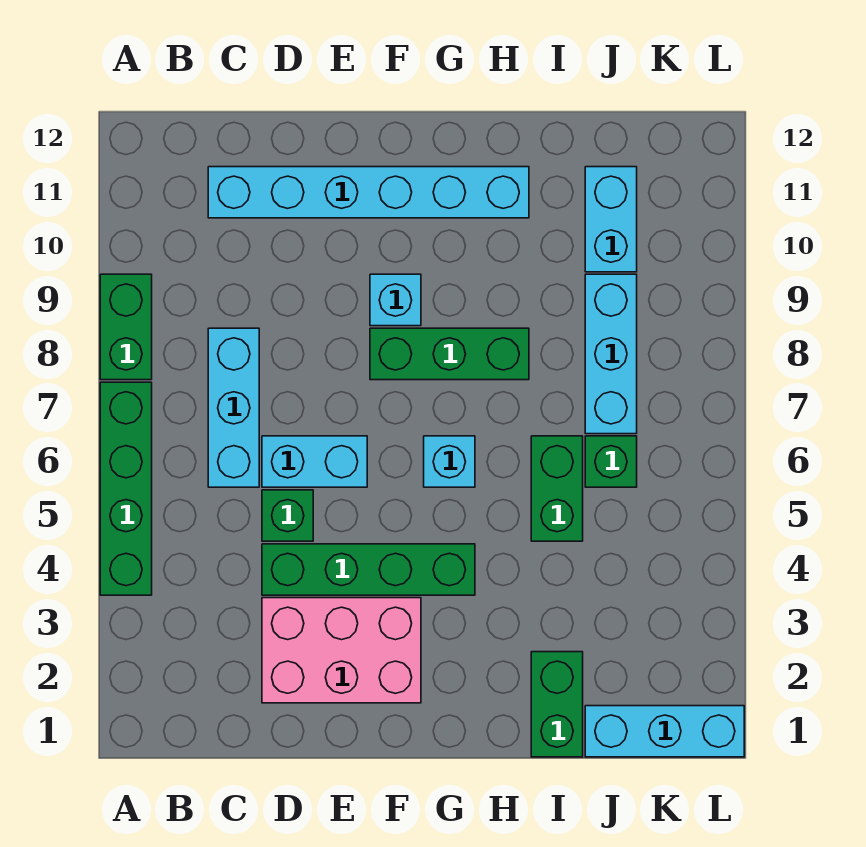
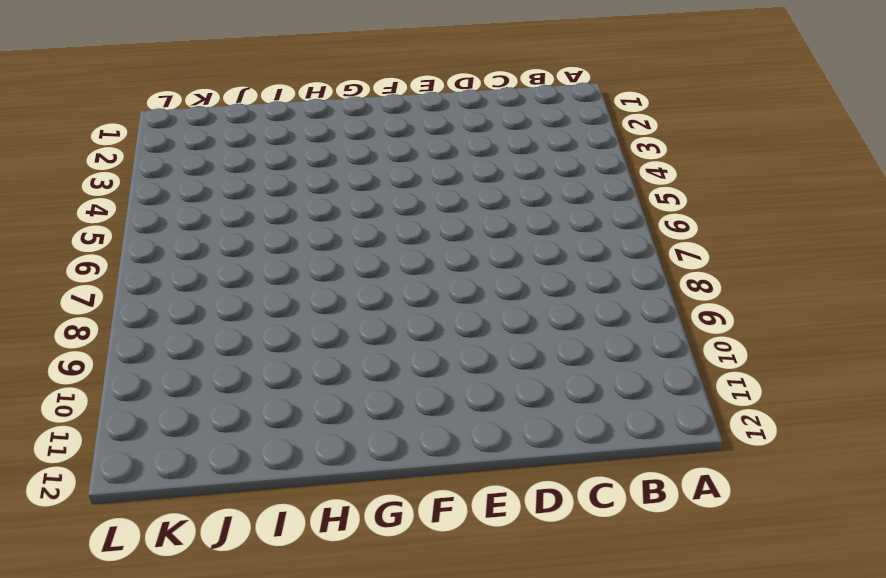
none -> green 1x4 brick [100,382,152,595]
none -> green 1x2 brick [100,274,152,380]
none -> cyan 1x3 brick [208,328,259,487]

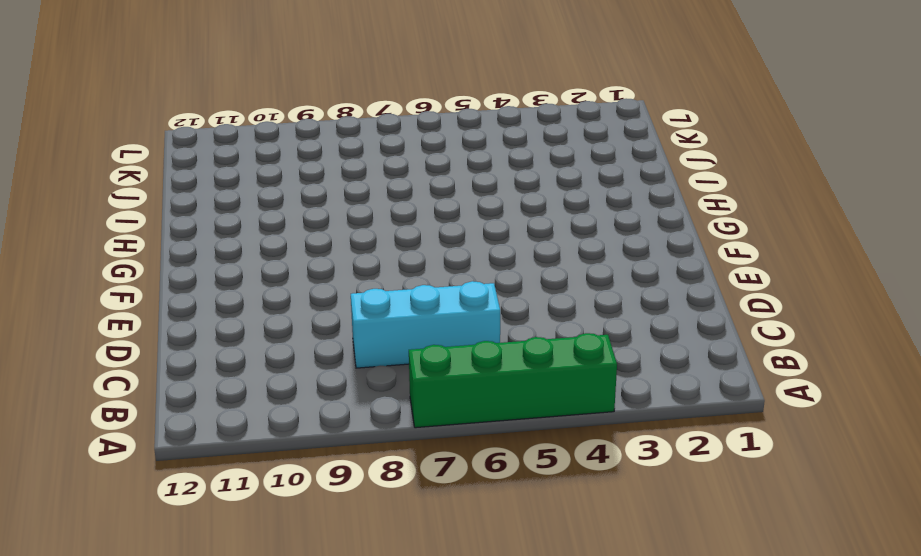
none -> green 1x2 brick [100,274,152,380]
none -> cyan 1x6 brick [208,167,529,218]
none -> pink 2x3 brick [262,598,421,703]

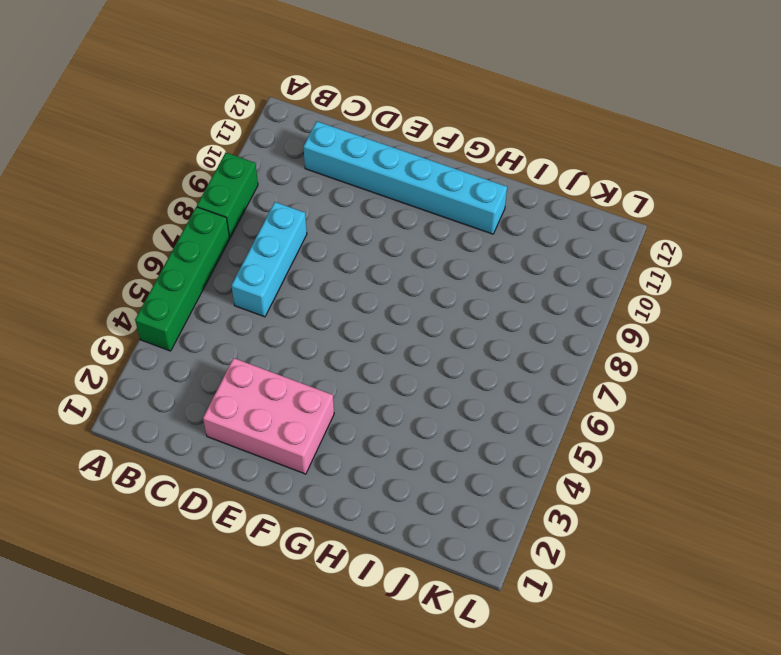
none -> green 1x4 brick [262,544,475,595]
none -> green 1x1 brick [262,490,313,541]
none -> cyan 1x2 brick [262,436,367,487]

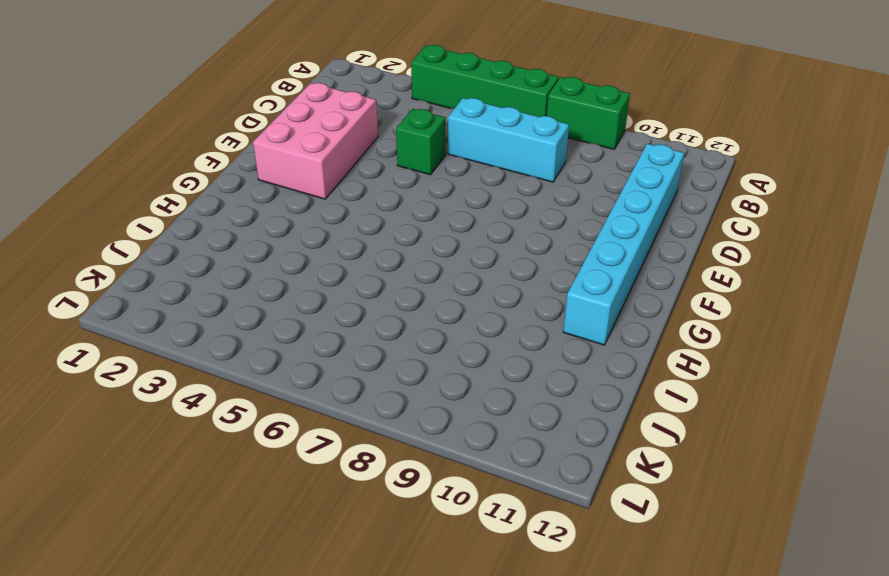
none -> green 1x4 brick [262,544,475,595]
none -> cyan 1x2 brick [262,436,367,487]
none -> green 1x3 brick [370,328,529,380]

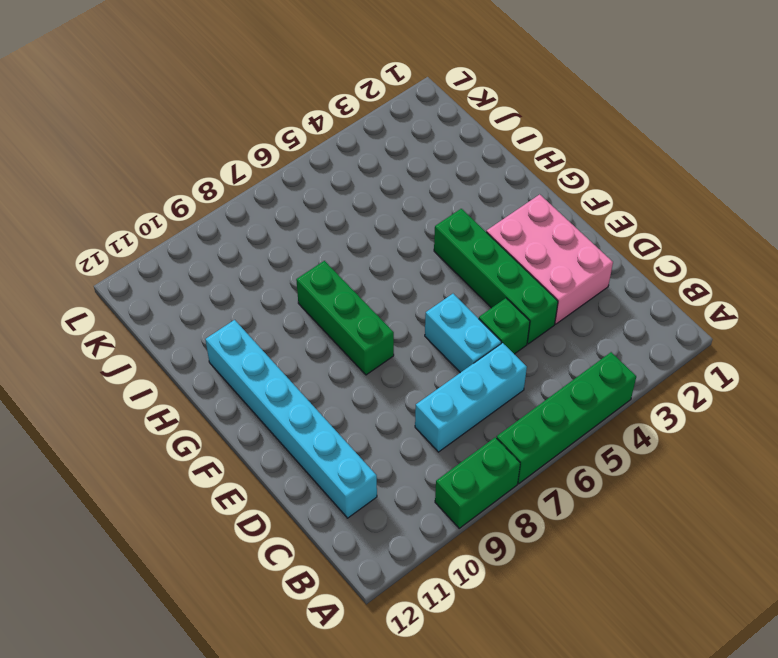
none -> cyan 1x1 brick [370,274,421,326]
none -> cyan 1x1 brick [424,436,475,487]
none -> green 1x2 brick [531,652,583,757]

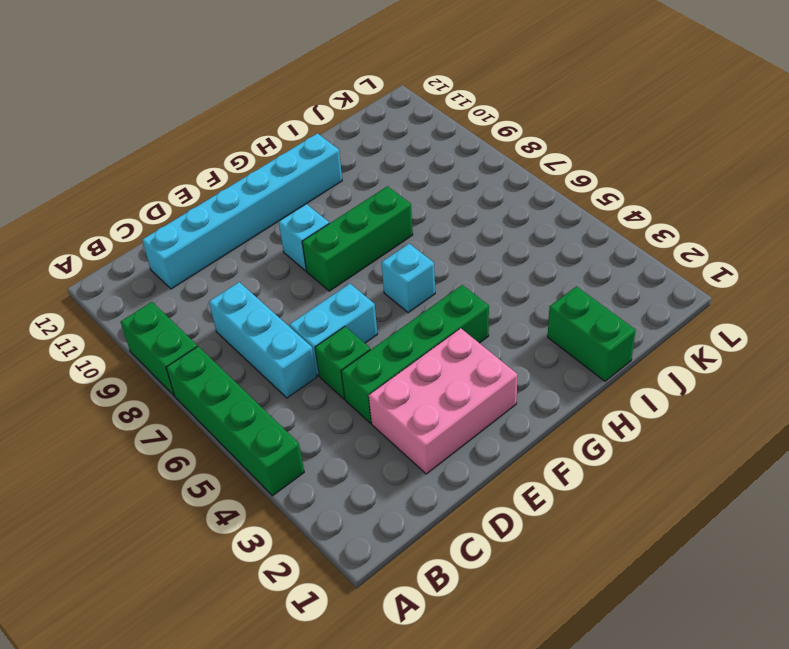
none -> green 1x2 brick [531,436,583,541]
none -> cyan 1x3 brick [585,706,744,757]
none -> green 1x1 brick [585,436,637,487]

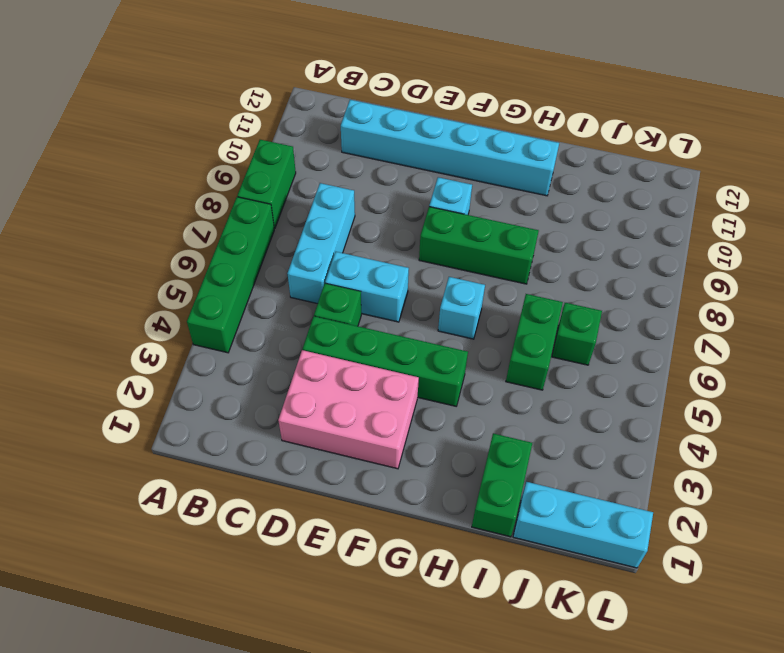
none -> cyan 1x3 brick [585,274,637,434]
none -> cyan 1x2 brick [585,167,637,272]

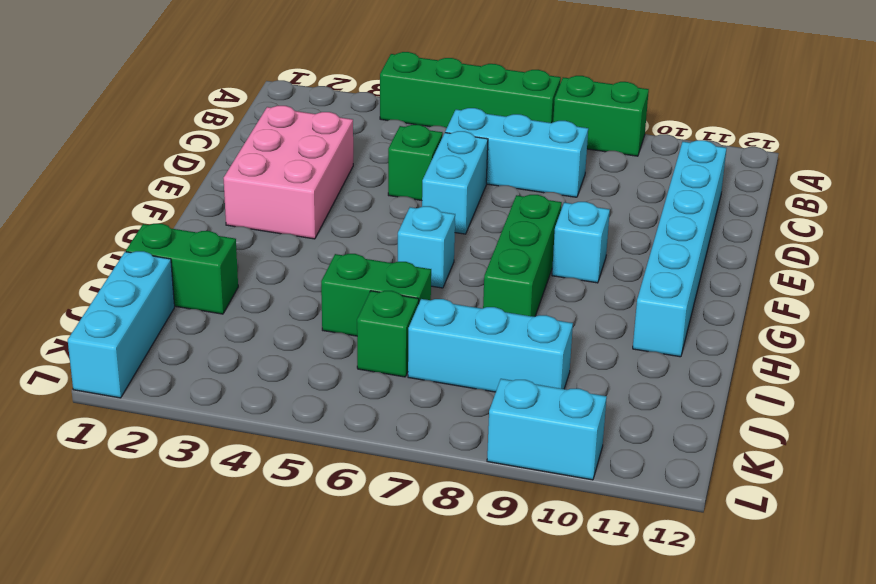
cyan 1x2 brick [487,379,607,480] -> cyan 1x2 brick moved to [585,167,637,272]
none -> green 1x4 brick [262,544,475,595]

